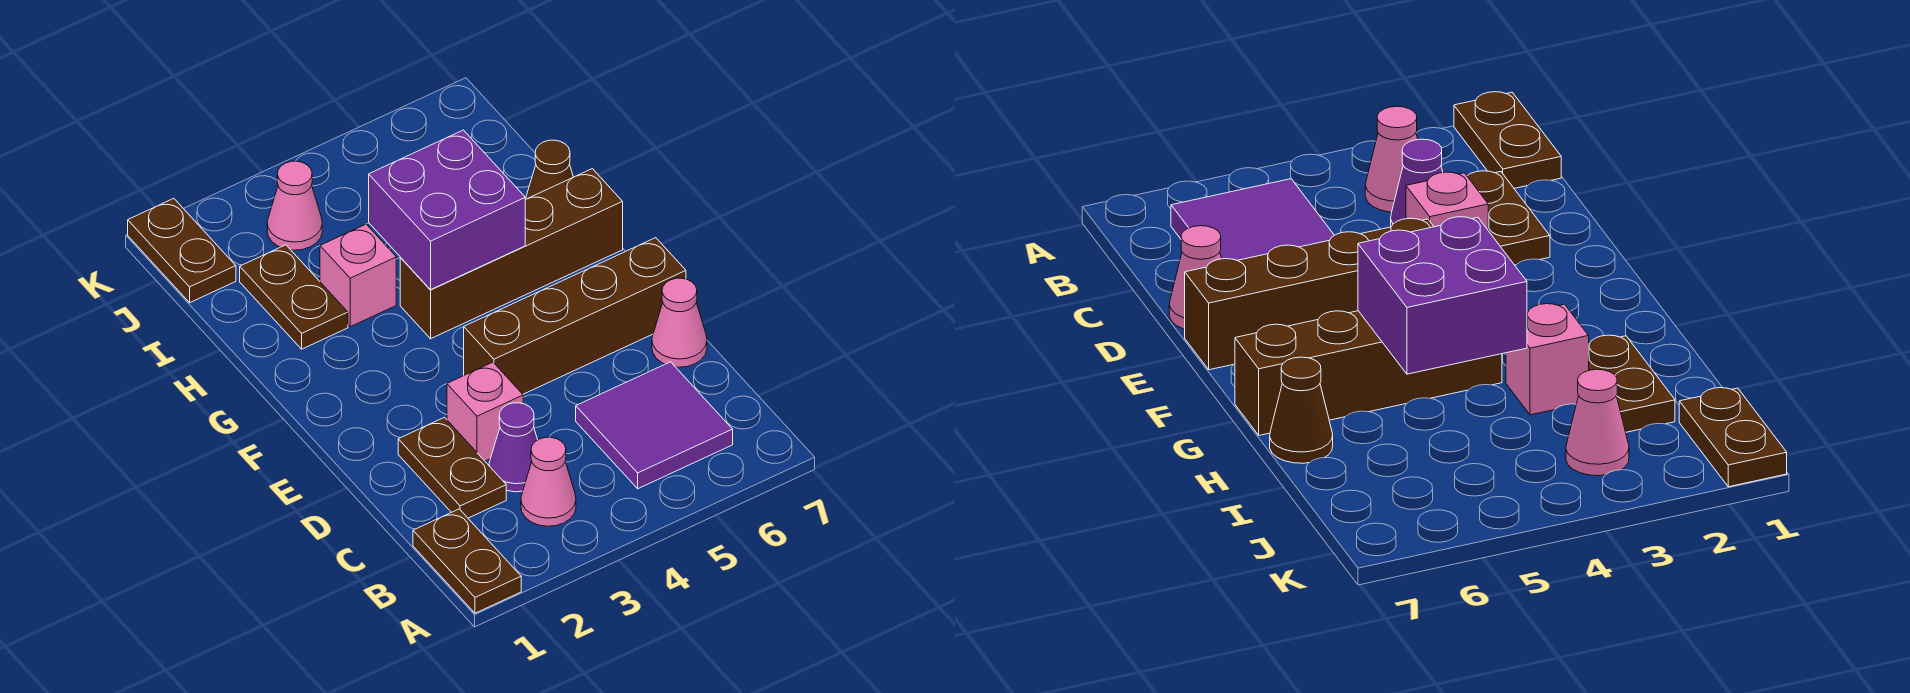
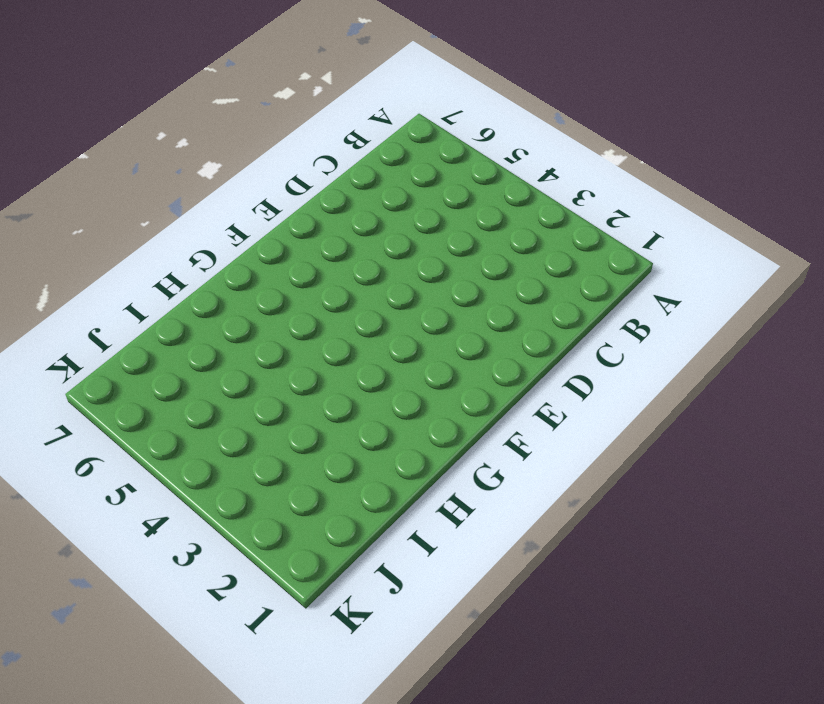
none -> brown 1x2 plate [413,509,521,613]
none -> pink 1x1 cone [521,437,576,526]
none -> purple 2x2 tile [576,362,733,489]

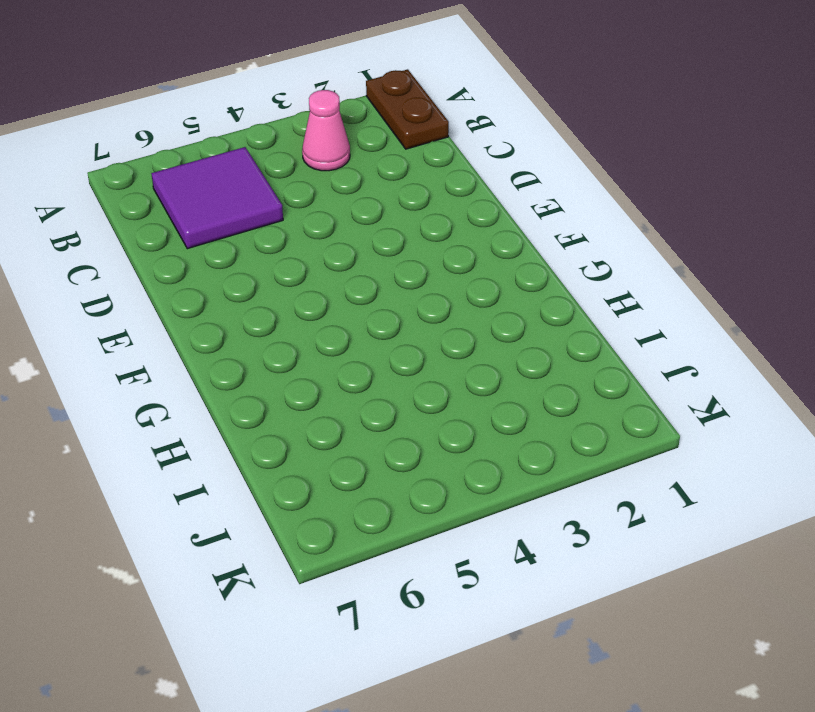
none -> brown 1x2 plate [398,417,506,518]
none -> purple 1x1 cone [489,403,538,492]
none -> pink 1x1 brick [447,362,523,461]

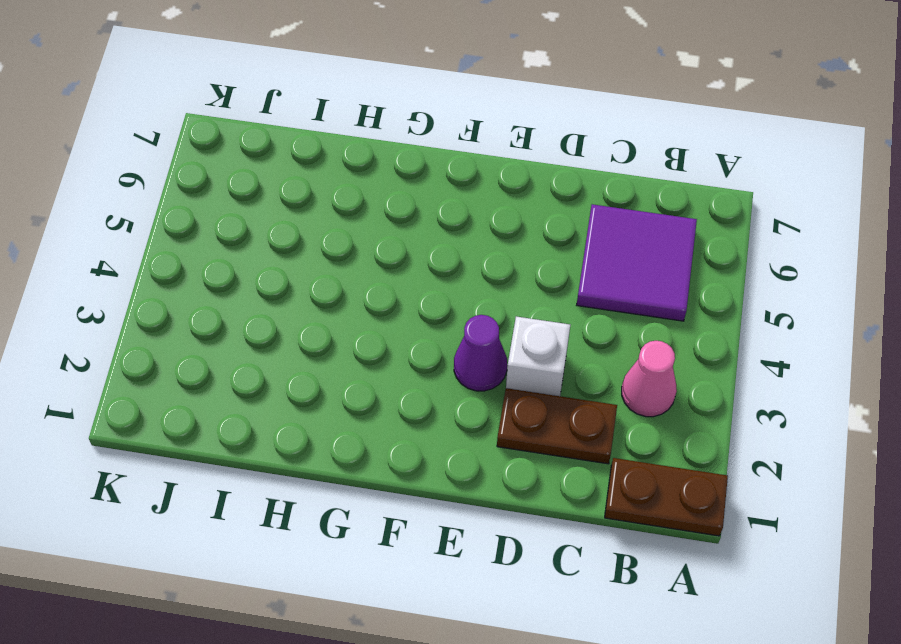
white 1x1 brick [506,316,570,396] -> pink 1x1 brick [447,362,523,461]
purple 1x1 cone [454,315,507,391] -> purple 1x1 cone moved to [489,403,538,492]
none -> pink 1x1 cone [652,278,707,367]
none -> brown 1x4 brick [464,238,686,394]
none -> brown 1x4 brick [400,169,623,339]

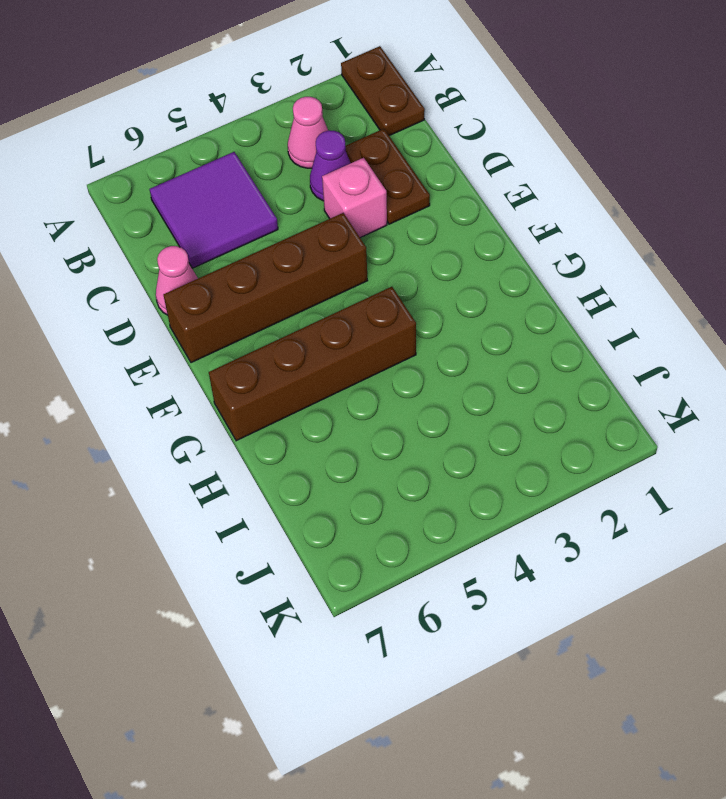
none -> brown 1x2 plate [240,245,348,349]
none -> pink 1x1 brick [320,224,396,327]
none -> brown 1x1 cone [525,140,573,200]

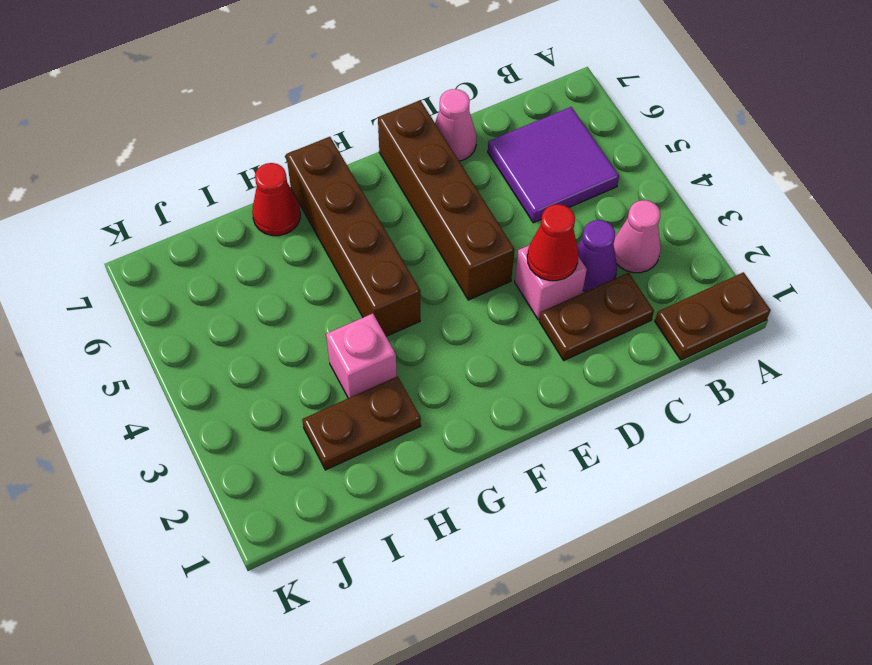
red 1x1 cone [527,204,579,281] -> none
red 1x1 cone [252,163,300,236] -> brown 1x1 cone [525,140,573,200]
none -> brown 1x2 plate [128,198,236,303]
none -> pink 1x1 cone [267,161,322,250]
none -> purple 2x2 brick [369,130,525,290]

